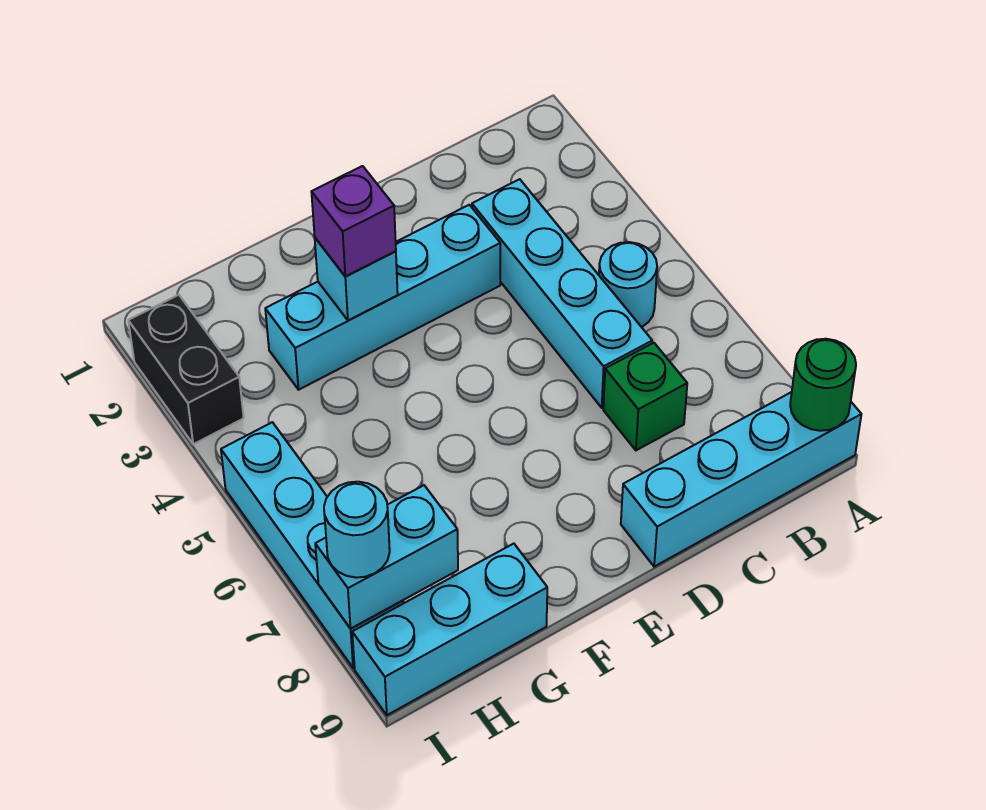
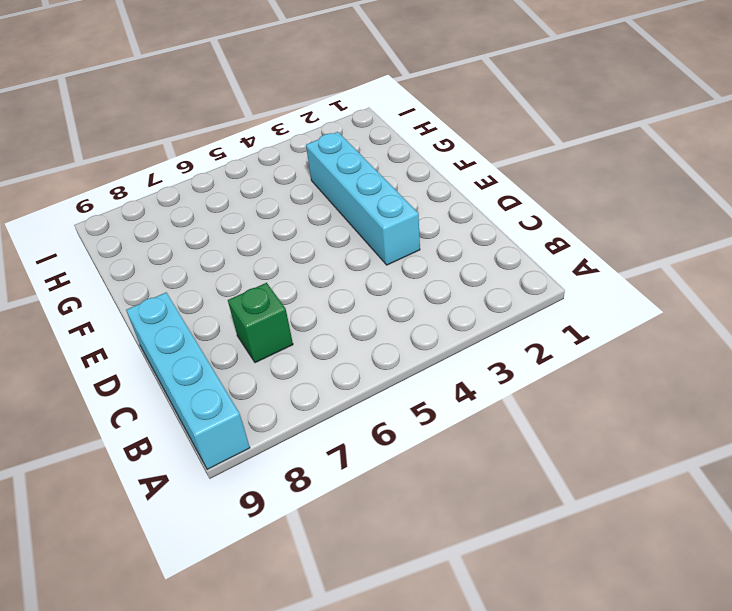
none -> cyan 1x1 round brick [599,242,657,327]
none -> cyan 1x4 brick [472,179,652,408]
none -> cyan 1x3 brick [352,544,547,715]

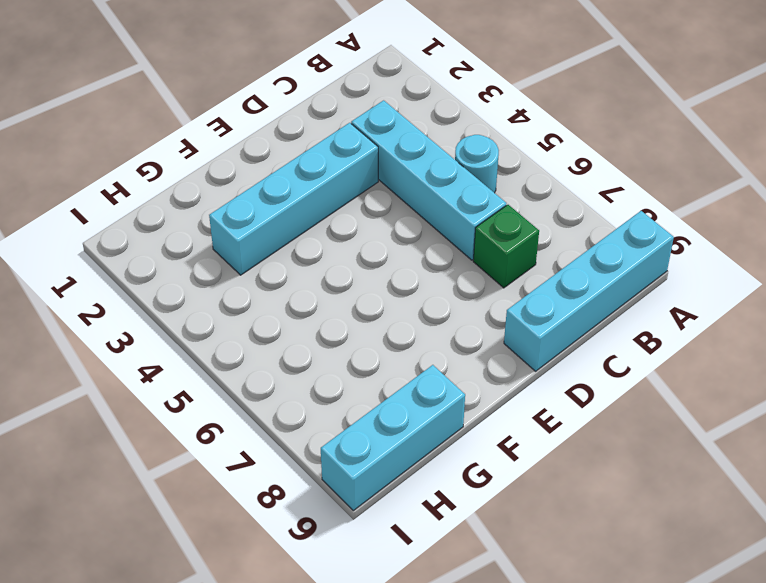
none -> black 1x2 brick [128,295,244,444]
none -> cyan 1x4 brick [221,422,403,668]
none -> green 1x1 round brick [790,339,856,431]

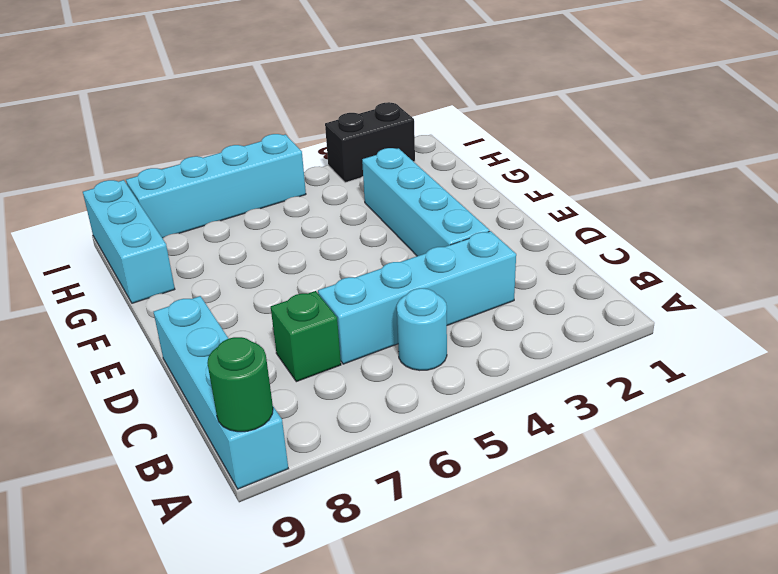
none -> cyan 1x1 brick [315,238,398,321]
none -> cyan 1x2 brick [315,485,458,629]
none -> purple 1x1 brick [312,166,396,276]

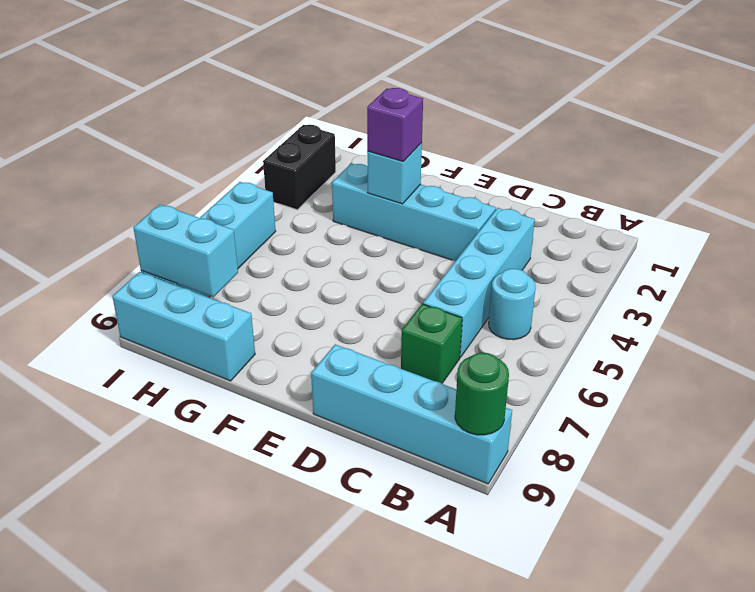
none -> cyan 1x1 round brick [324,482,390,578]

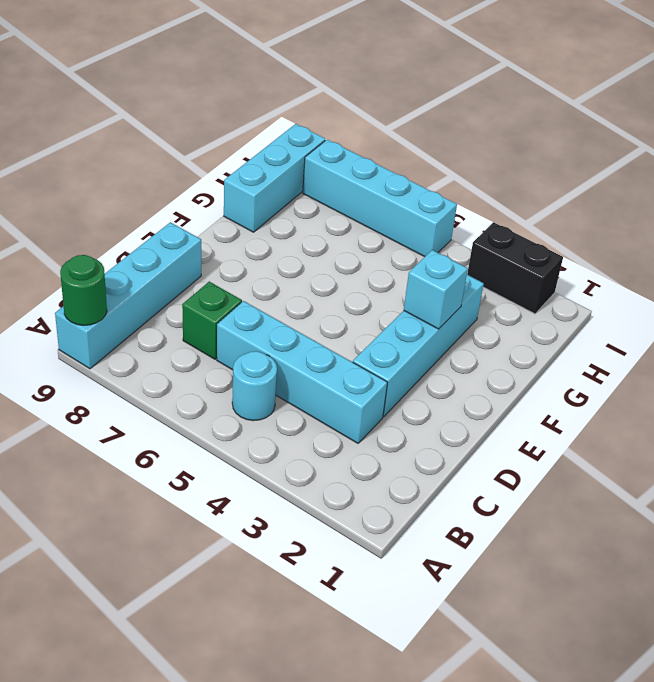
none -> cyan 1x2 brick [315,485,458,629]
none -> purple 1x1 brick [312,166,396,276]
none -> cyan 1x1 round brick [324,482,390,578]

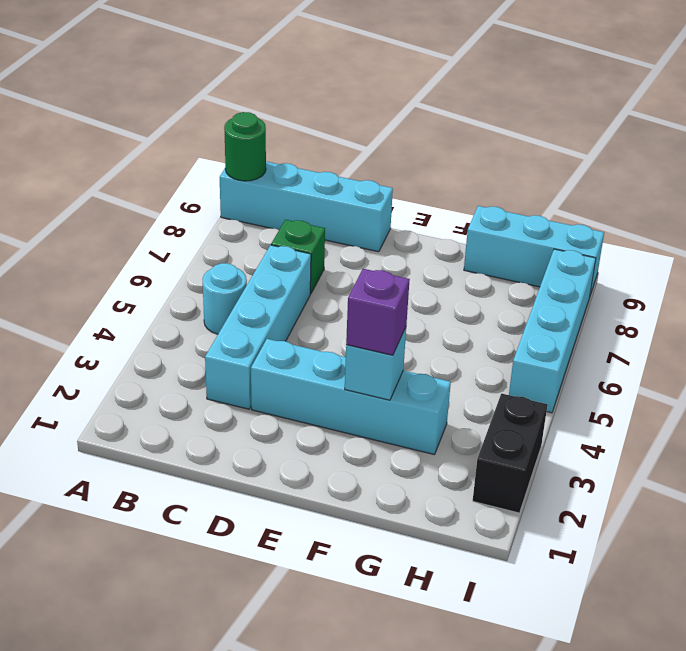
none -> cyan 1x2 brick [315,485,458,629]
none -> cyan 1x1 round brick [324,482,390,578]

